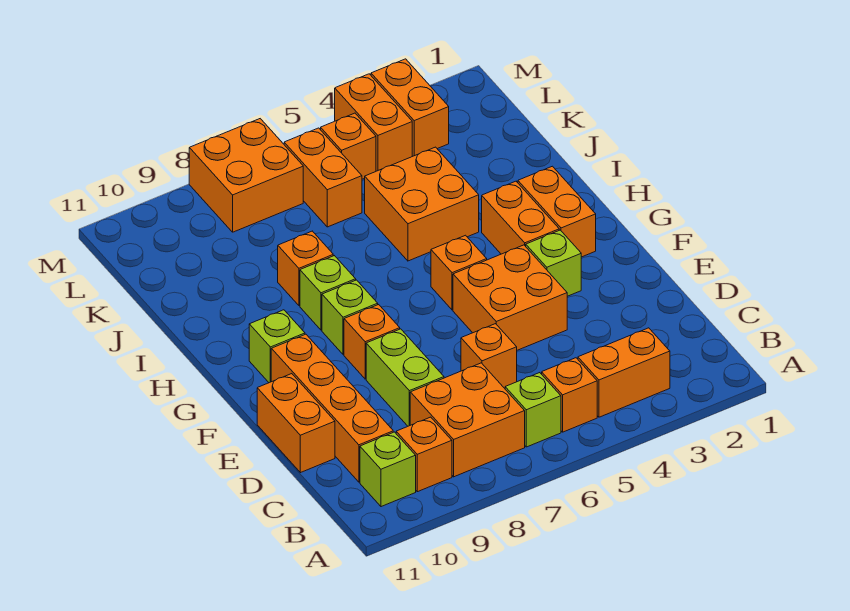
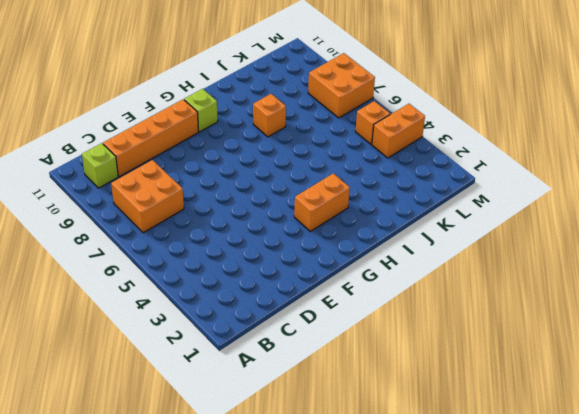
none -> orange 1x2 brick [578,328,670,417]
none -> orange 1x1 brick [542,358,597,432]
none -> lime 1x1 brick [505,373,561,447]

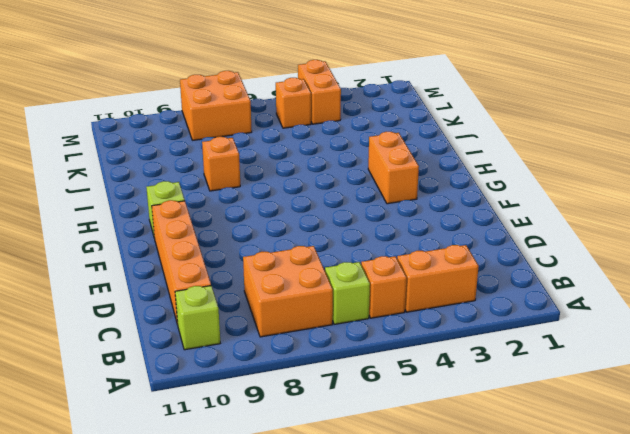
none -> orange 1x1 brick [396,417,452,492]
none -> orange 1x1 brick [461,324,517,388]
none -> lime 1x2 brick [366,329,444,426]

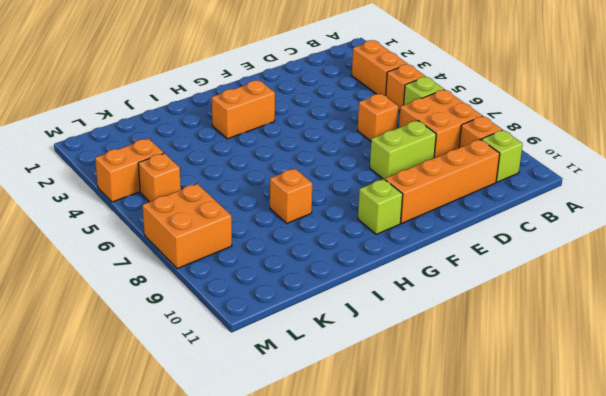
none -> orange 1x2 brick [257,374,335,473]
none -> orange 2x2 brick [453,245,567,350]
none -> lime 1x1 brick [526,230,581,296]

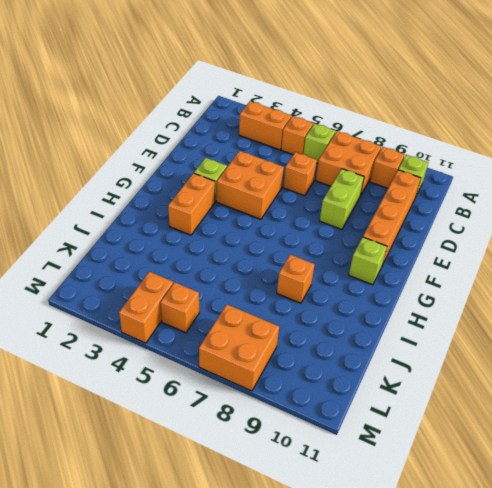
none -> orange 1x2 brick [257,374,335,473]
none -> orange 1x1 brick [344,305,400,379]
none -> orange 1x2 brick [518,166,596,257]

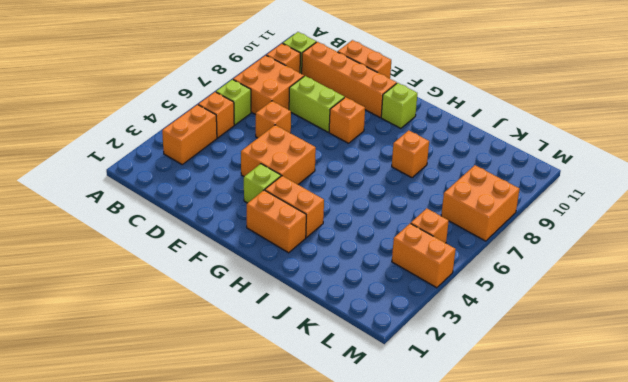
none -> orange 1x1 brick [431,235,487,310]
none -> lime 1x1 brick [322,280,378,355]
none -> lime 1x1 brick [300,256,356,330]

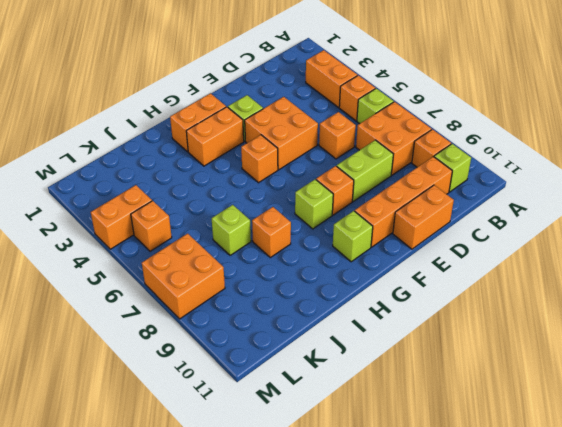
lime 1x1 brick [212,205,251,255] -> lime 1x1 brick moved to [300,256,356,330]
none -> orange 2x2 brick [365,147,479,261]
none -> orange 1x2 brick [284,128,362,227]
none -> orange 1x2 brick [371,59,449,156]

